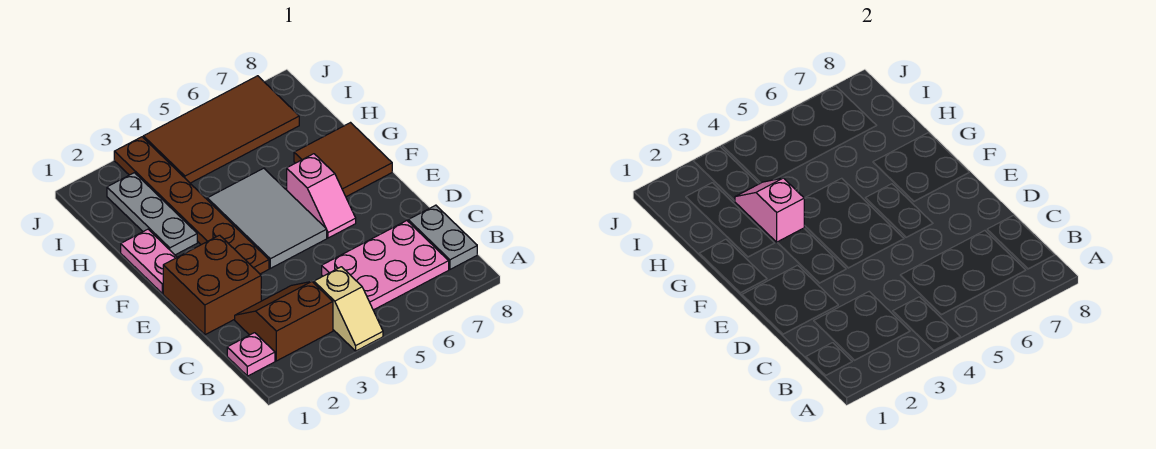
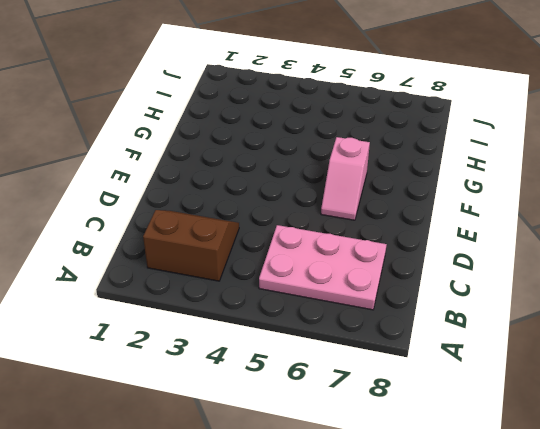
none -> tan 1x2 slope [314,267,383,351]
none -> pink 1x1 plate [227,333,275,376]
none -> grey 1x2 plate [408,205,477,269]

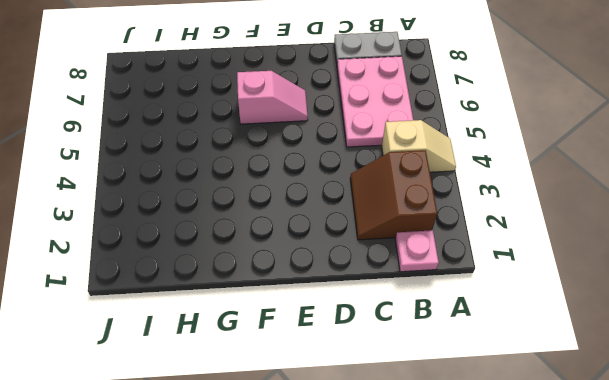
none -> brown 2x2 brick [163,235,261,335]
none -> brown 1x6 plate [114,137,269,274]
none -> grey 2x3 tile [207,168,327,268]

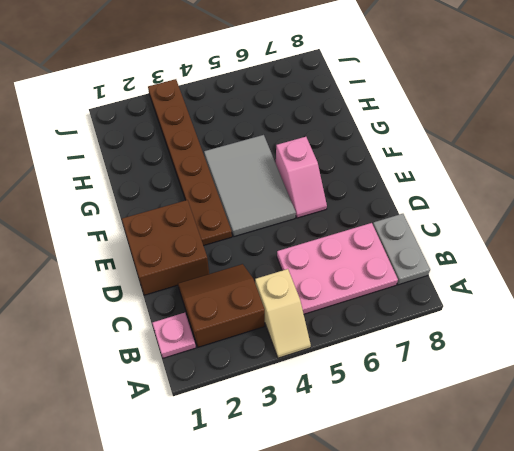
none -> pink 1x2 plate [121,229,177,293]
none -> brown 2x2 tile [294,123,392,197]
none -> grey 1x3 plate [107,173,197,255]

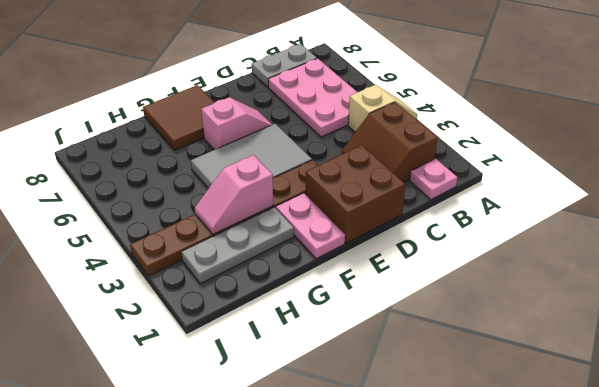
pink 1x2 plate [276,193,345,259] -> pink 1x2 plate turned to [121,229,177,293]
none -> brown 2x4 tile [143,76,299,183]

